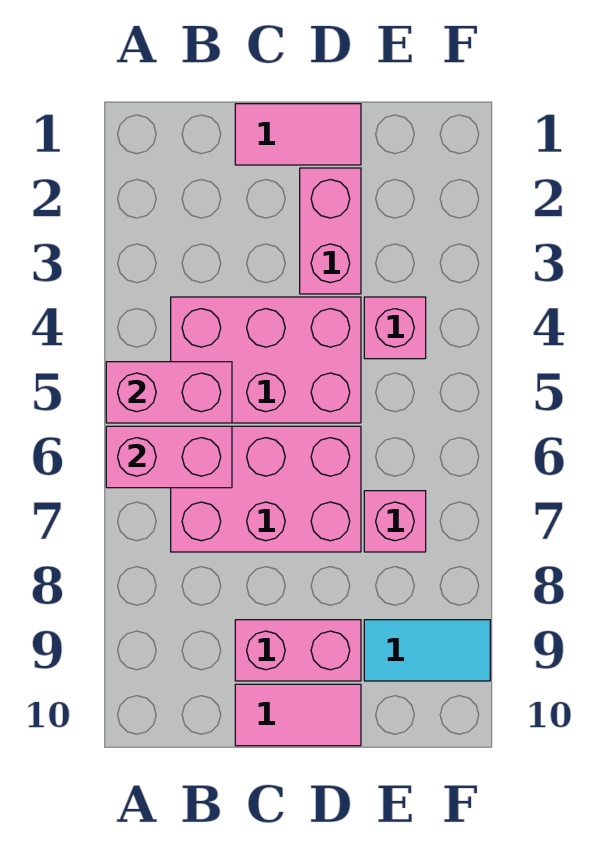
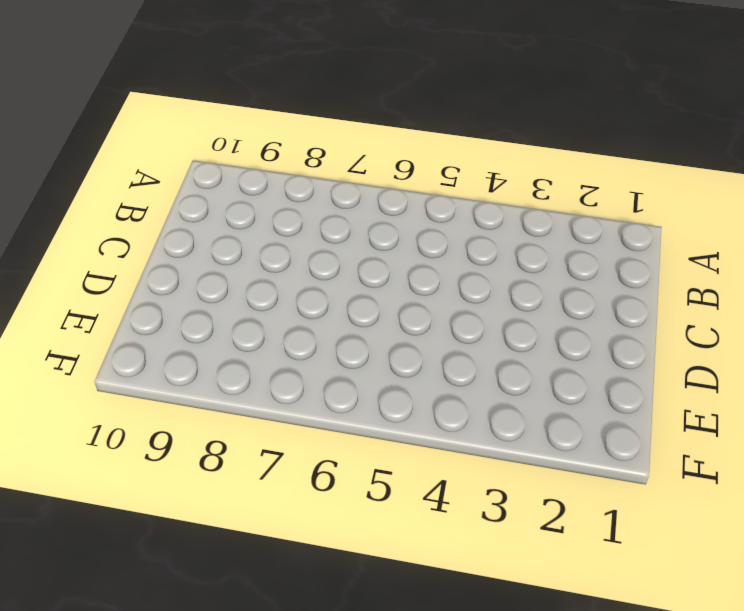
none -> pink 2x3 brick [171,297,361,423]
none -> pink 2x3 brick [171,426,361,552]

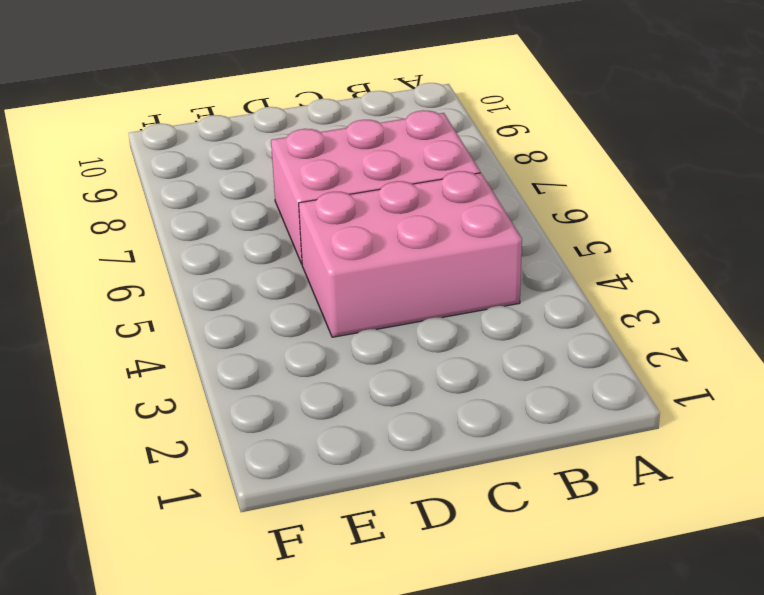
none -> pink 1x2 tile [235,104,361,165]
none -> pink 1x2 brick [235,620,361,681]

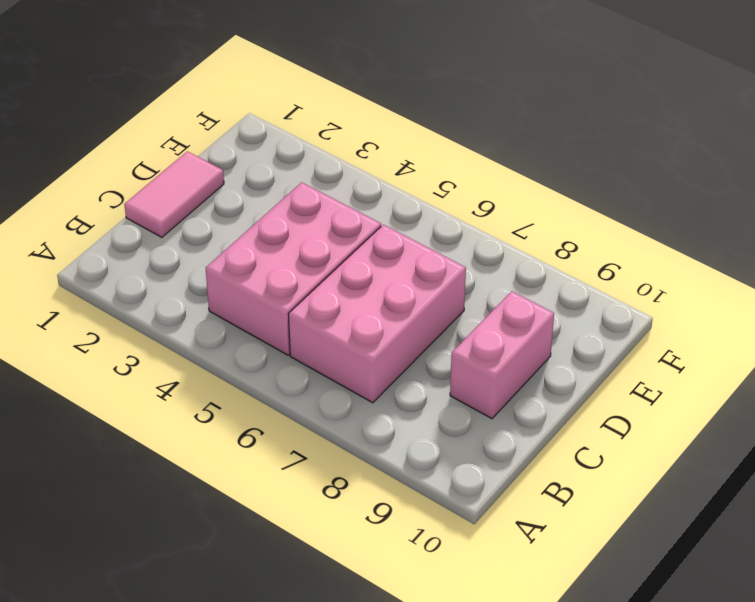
none -> pink 1x2 tile [235,684,361,746]
none -> pink 1x2 brick [300,168,361,294]

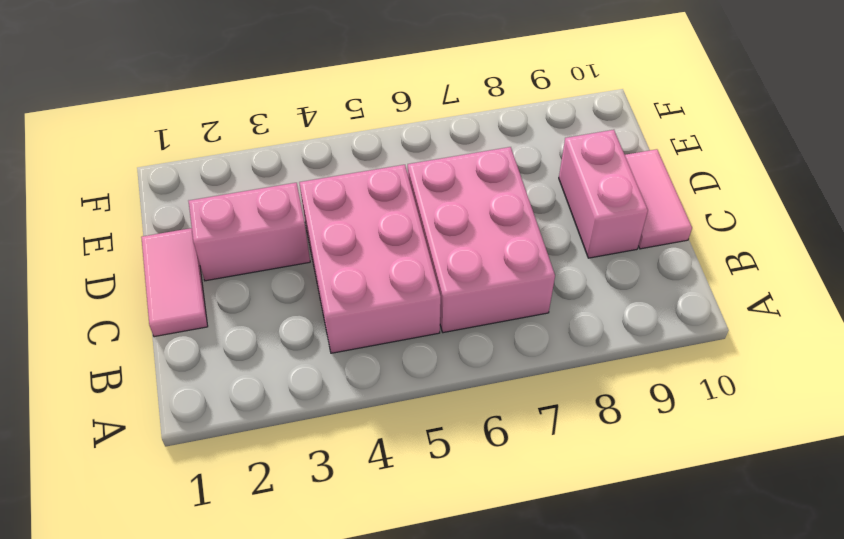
none -> pink 1x1 brick [364,297,426,359]
none -> pink 1x1 brick [364,491,426,552]

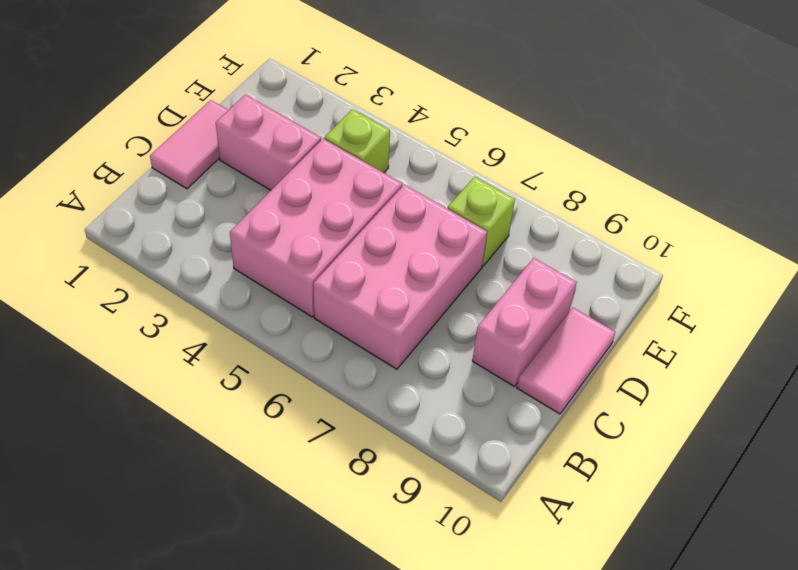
lime 1x1 brick [324,109,390,173] -> pink 1x1 brick [364,297,426,359]
lime 1x1 brick [448,177,515,266] -> pink 1x1 brick [364,491,426,552]
none -> cyan 1x2 tile [364,620,490,681]
none -> pink 1x2 brick [106,362,232,423]

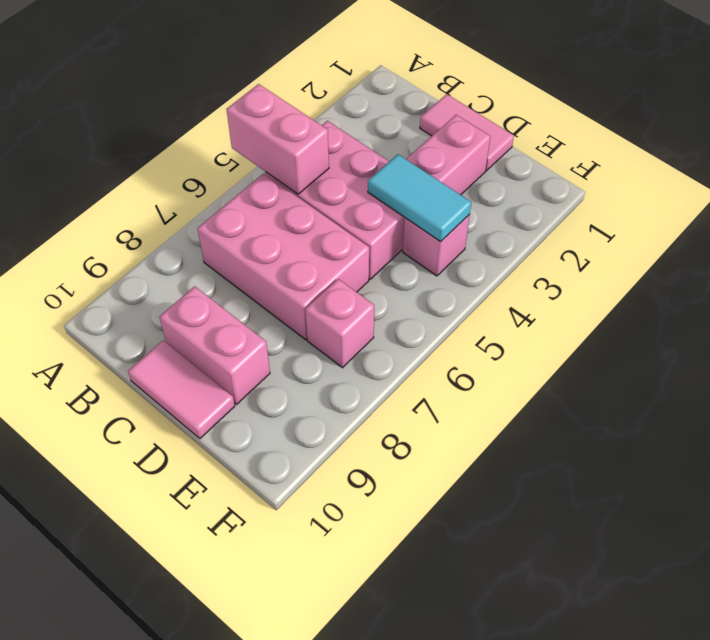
cyan 1x2 tile [368,154,471,242] -> cyan 1x2 tile moved to [364,620,490,681]
none -> pink 1x2 brick [106,426,232,488]

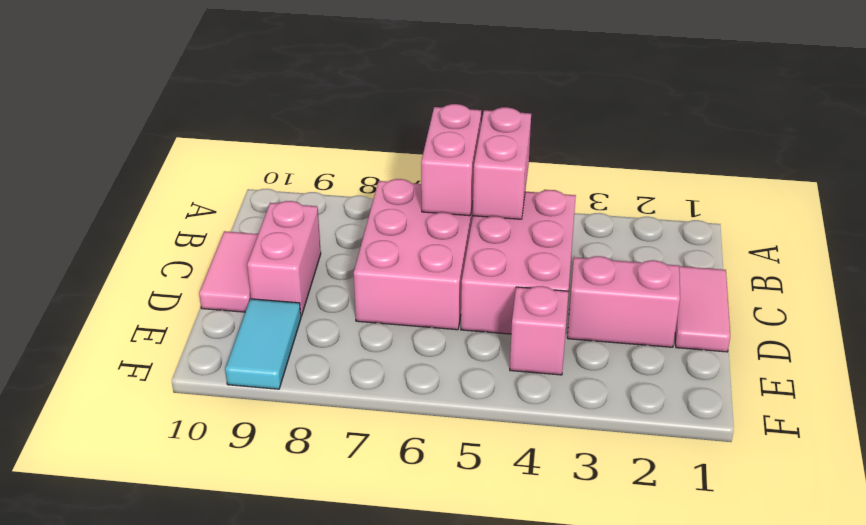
none -> pink 1x1 brick [364,491,426,552]

